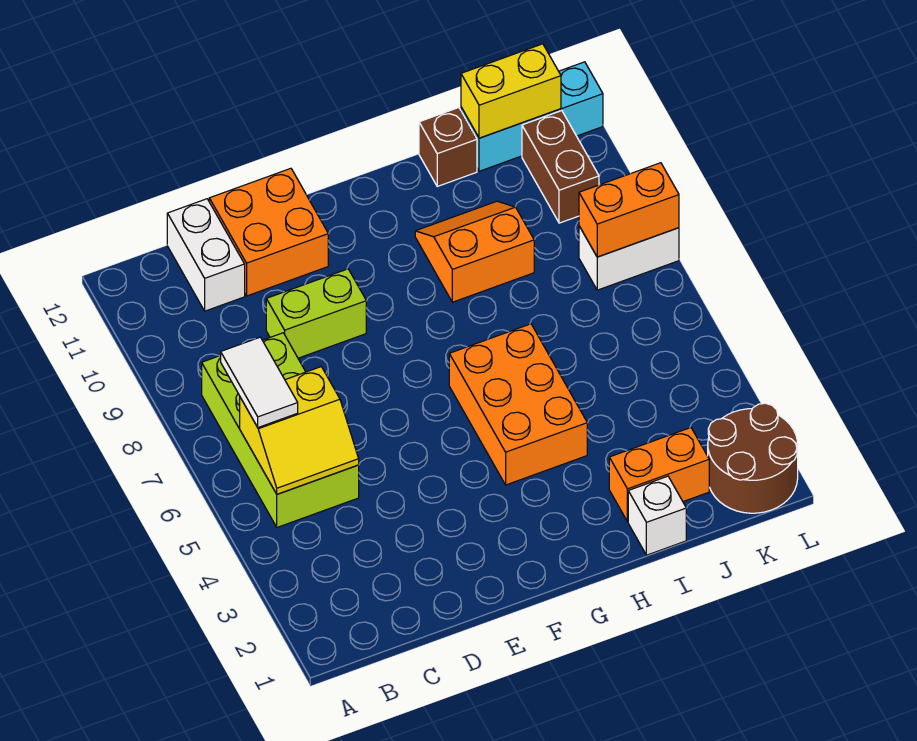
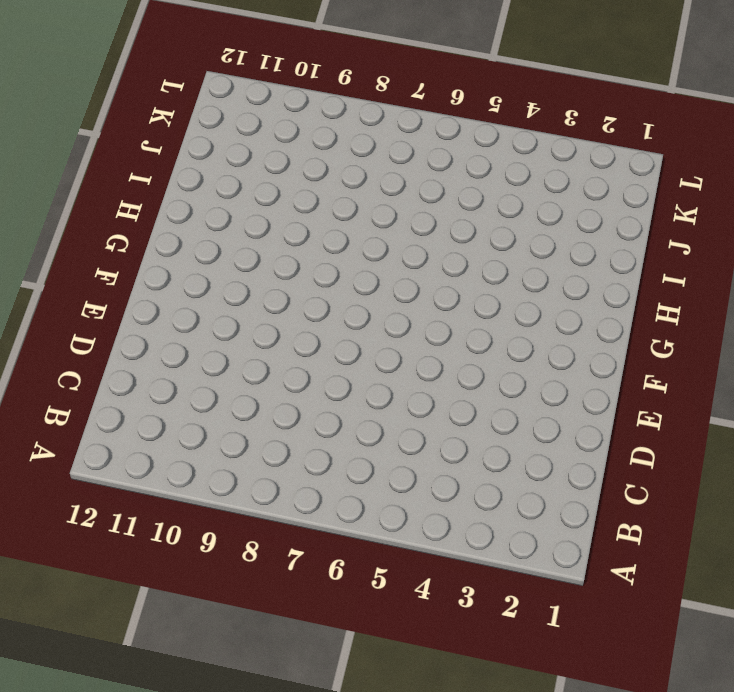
none -> lime 2x4 brick [202,333,359,527]
none -> white 1x2 brick [167,199,245,311]
none -> lime 1x2 brick [266,269,366,358]

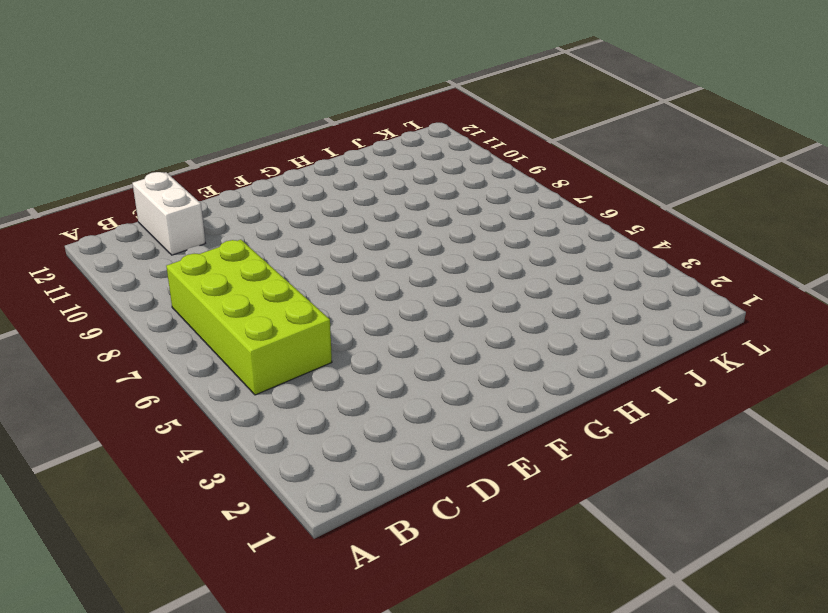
none -> lime 1x2 brick [266,269,366,358]
none -> orange 2x2 brick [209,168,328,296]
none -> orange 2x3 brick [449,324,587,485]

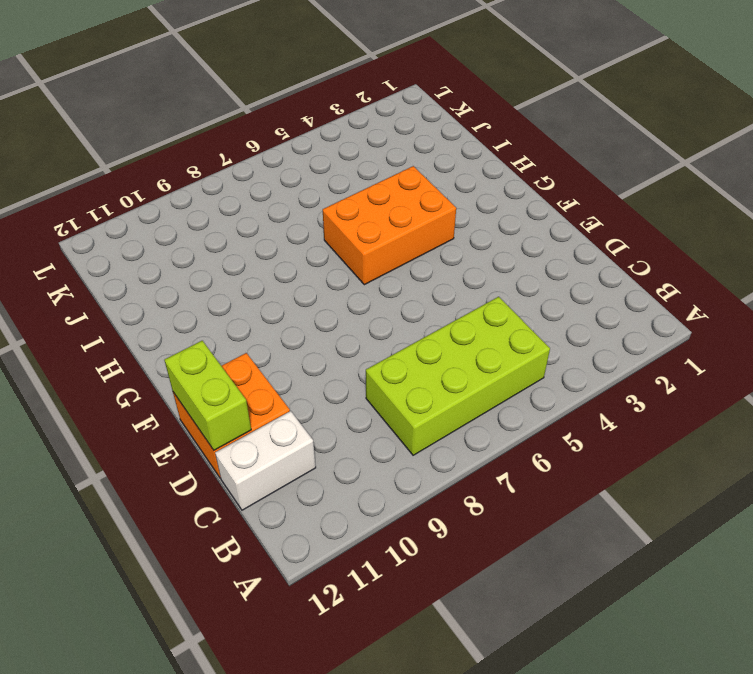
lime 1x2 brick [164,341,251,450] -> lime 1x2 brick moved to [266,269,366,358]
none -> orange 2x2 slope [415,201,534,302]
none -> white 1x1 brick [628,476,686,555]
none -> orange 1x2 brick [609,428,709,522]

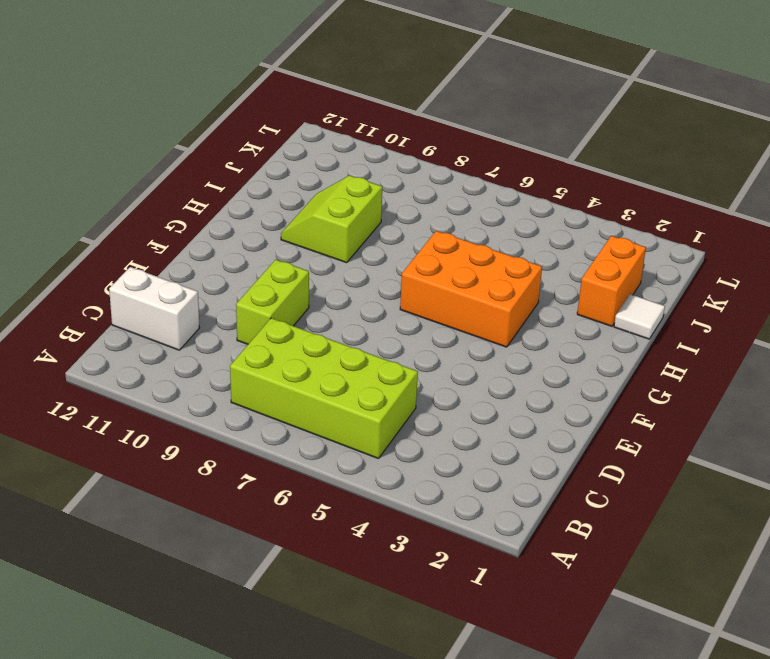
lime 2x2 slope [281,176,382,263] -> orange 2x2 slope [415,201,534,302]
white 1x1 tile [614,294,665,339] -> white 1x1 brick [628,476,686,555]
none -> orange 2x2 brick [209,168,328,296]
none -> brown 1x1 brick [419,108,477,186]
none -> cyan 1x3 brick [461,62,603,171]

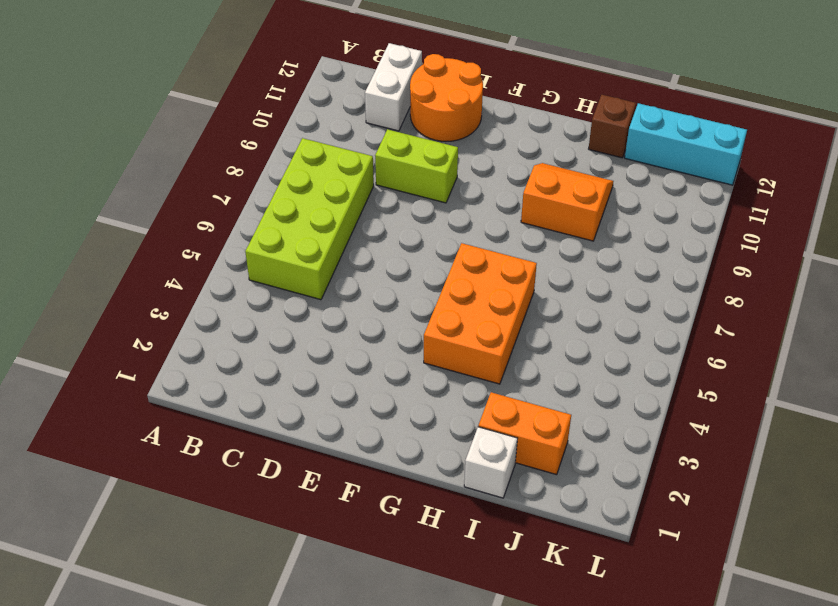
orange 2x2 round brick [410,54,483,141] -> orange 2x2 brick [209,168,328,296]
none -> brown 2x2 round brick [708,403,798,513]
none -> white 1x2 brick [579,226,679,290]
none -> brown 1x2 brick [522,111,599,223]

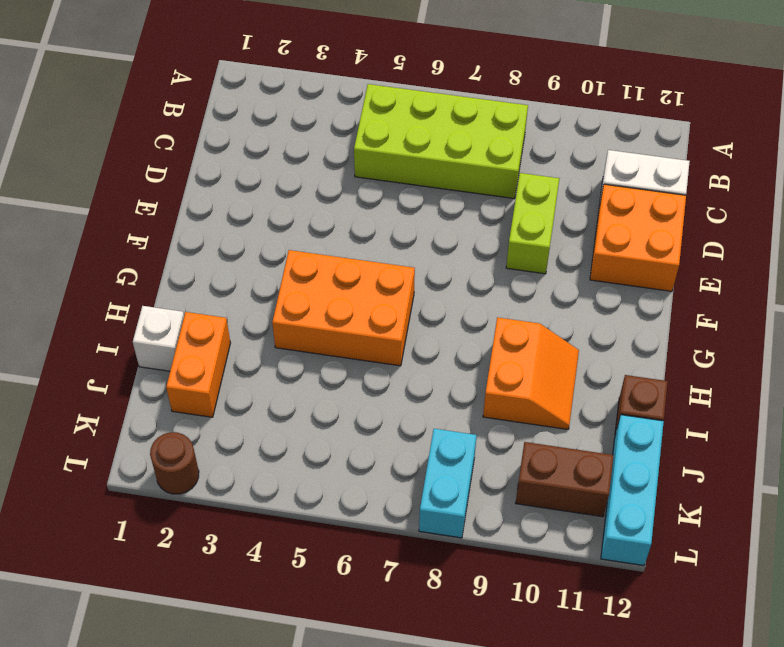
cyan 1x2 brick [419,429,477,538] -> white 1x2 brick [579,226,679,290]
brown 1x1 round brick [150,432,199,494] -> brown 2x2 round brick [708,403,798,513]
none -> yellow 2x2 slope [240,367,359,494]
none -> yellow 1x2 brick [461,44,561,138]
none -> orange 1x2 brick [579,163,679,257]

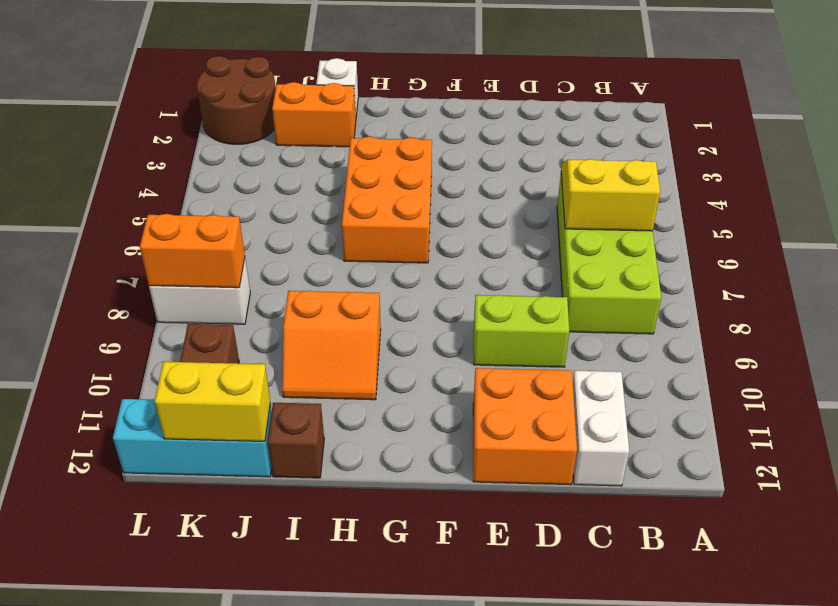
none -> white 1x2 tile [221,337,298,427]

